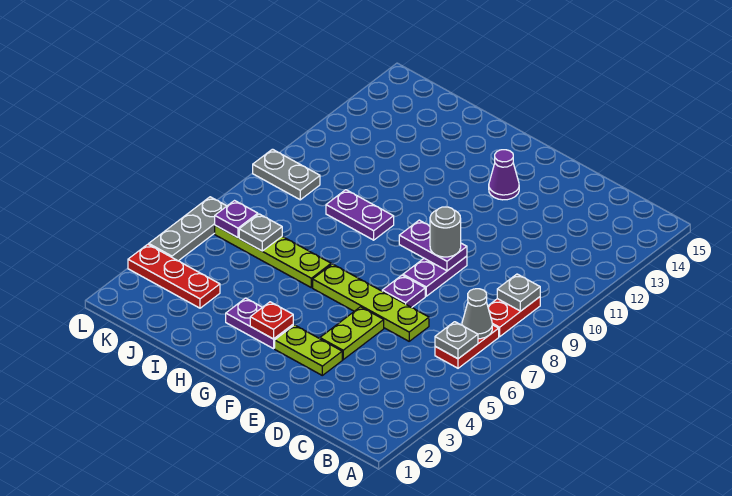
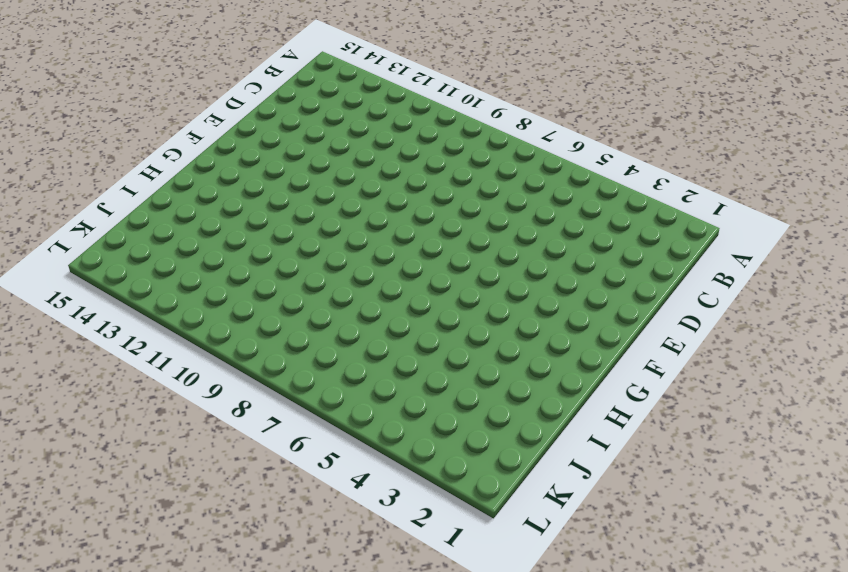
none -> red 1x2 plate [435,325,499,368]
none -> red 1x2 plate [488,297,540,337]
none -> lime 1x4 plate [313,264,429,341]

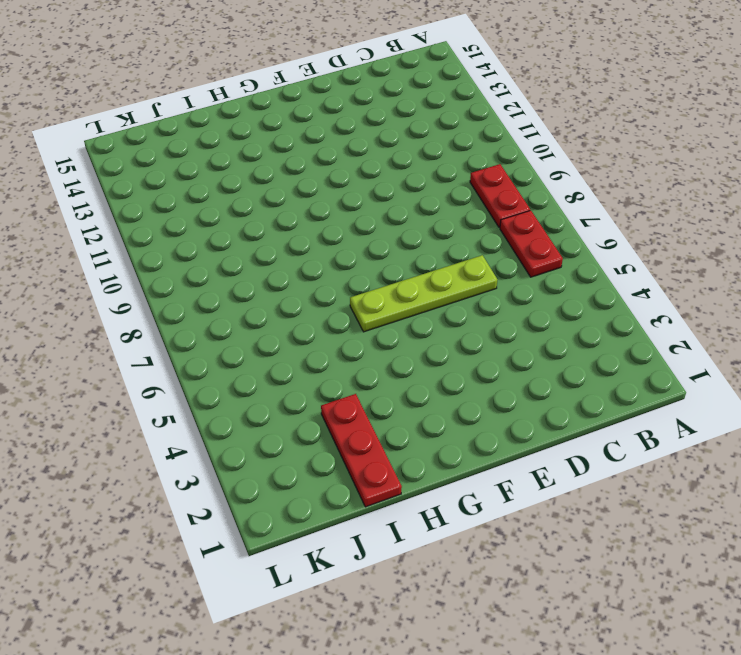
red 1x3 plate [321,394,402,507] -> red 1x3 plate turned to [128,244,220,308]
none -> lime 1x2 plate [275,325,342,375]
none -> lime 1x2 plate [320,307,384,360]
none -> purple 1x1 plate [382,275,425,308]

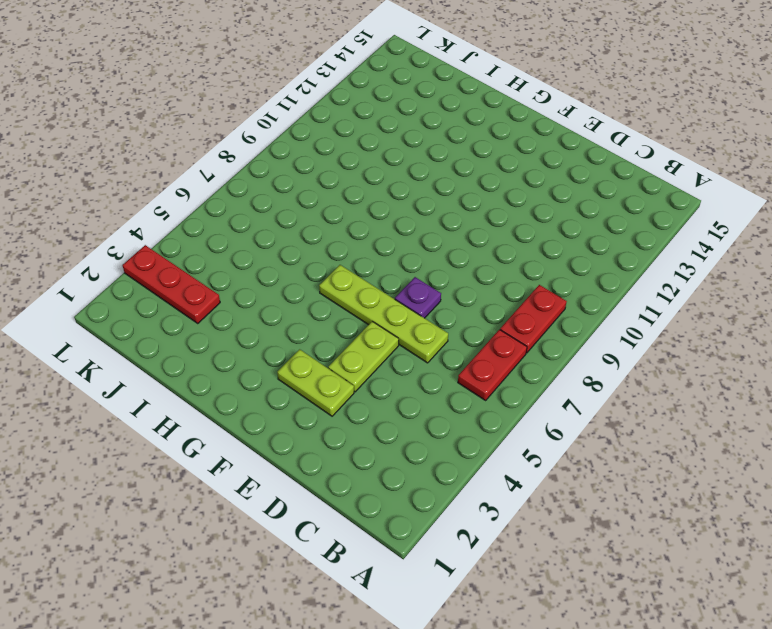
none -> purple 1x2 plate [403,256,467,296]
none -> purple 1x1 cone [489,150,519,200]
none -> purple 1x2 plate [226,298,293,349]

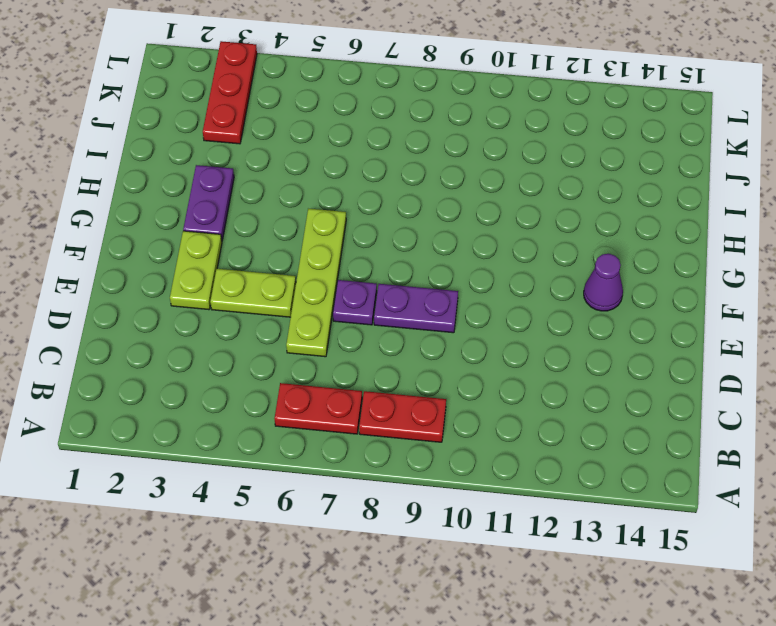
none -> lime 1x4 plate [215,225,331,288]
none -> purple 1x2 plate [326,190,394,240]
none -> grey 1x2 plate [253,149,320,200]

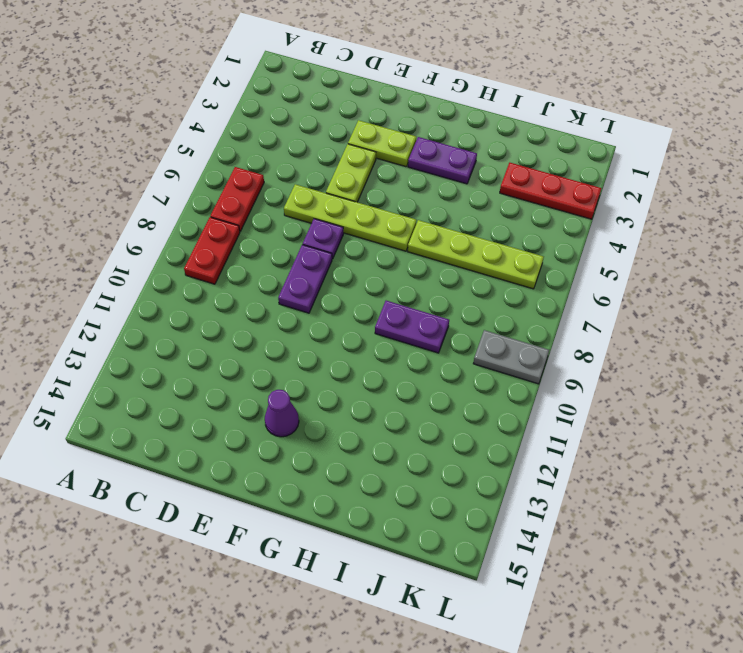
none -> grey 1x3 plate [149,197,226,261]
none -> grey 1x1 plate [435,322,478,359]
none -> grey 1x1 cone [462,289,492,339]

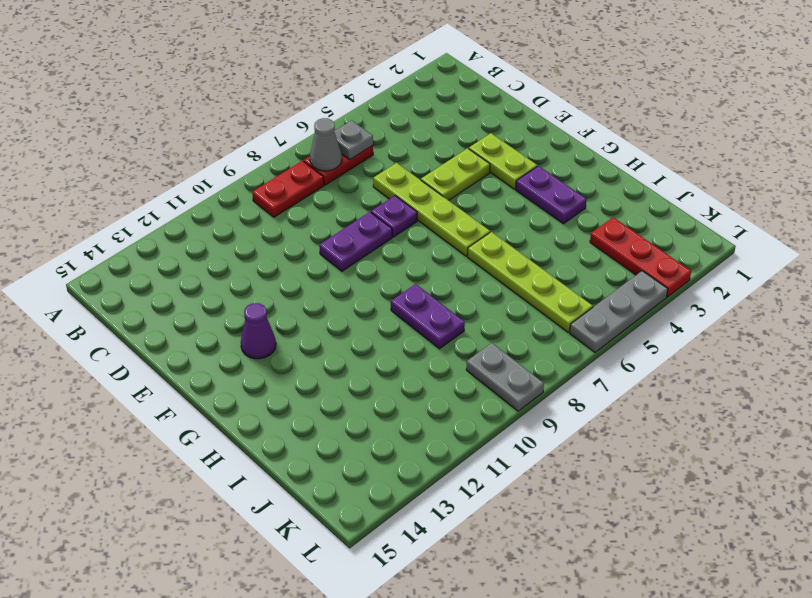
none -> grey 1x1 plate [497,274,540,311]
none -> purple 1x2 plate [399,220,467,271]
none -> red 1x1 plate [250,302,293,339]

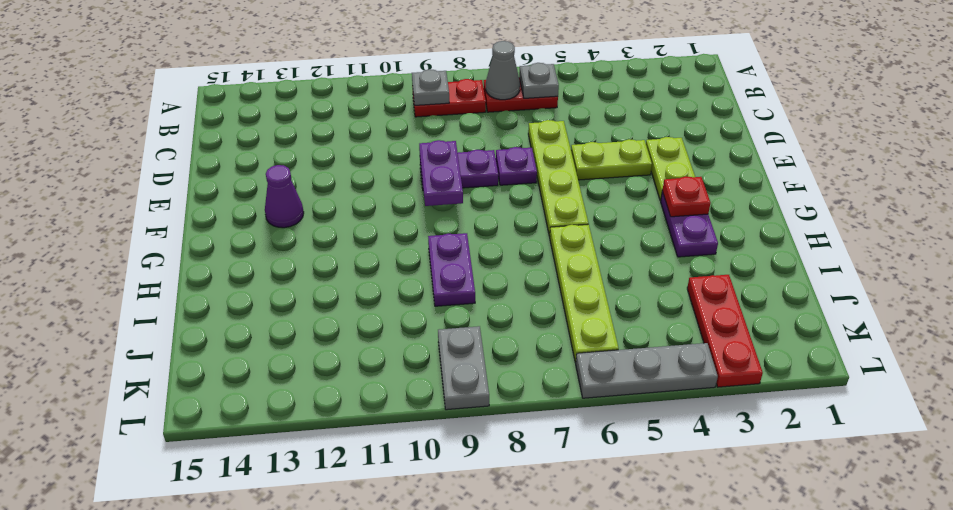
none -> grey 1x1 plate [239,214,282,251]
none -> purple 1x1 plate [215,201,258,238]
none -> grey 1x1 round brick [430,207,461,257]

